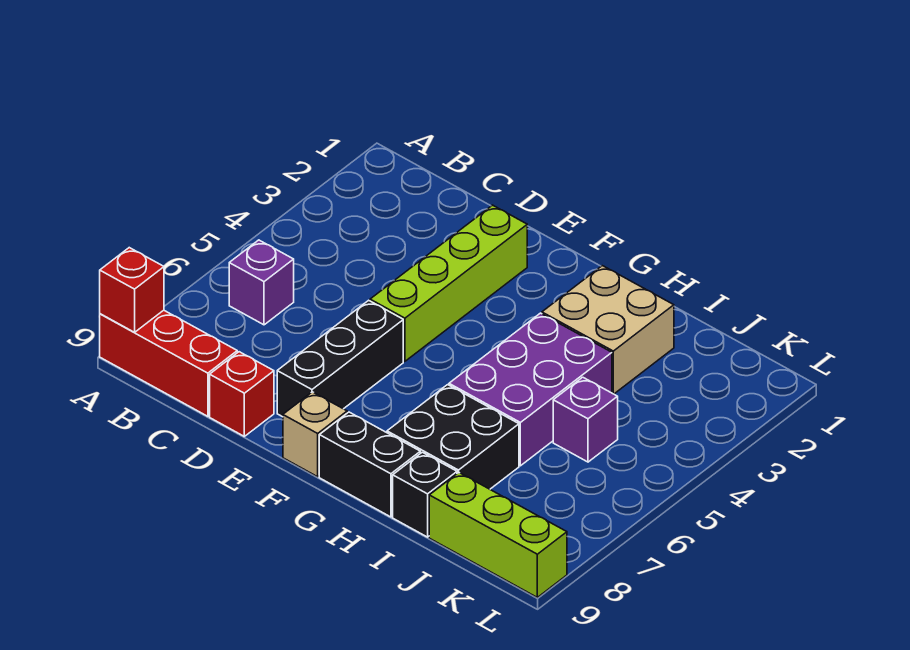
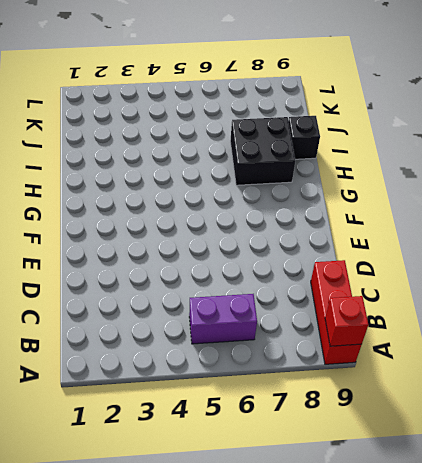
purple 1x2 brick [189,294,257,344] -> purple 1x1 brick [229,240,294,325]
none -> red 1x1 brick [210,352,274,436]
none -> lime 1x4 brick [370,205,527,361]
none -> black 1x3 brick [277,300,403,417]

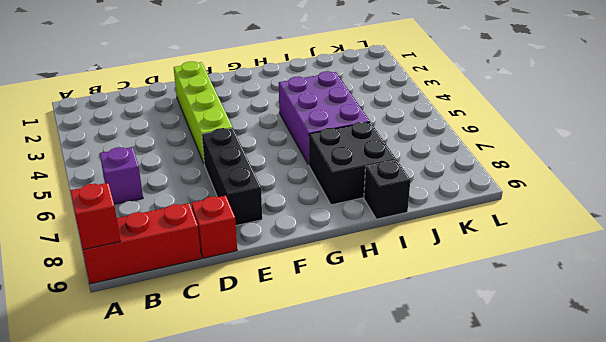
none -> tan 1x1 brick [283,392,347,477]
none -> black 1x2 brick [319,412,420,517]
none -> tan 2x2 brick [542,266,674,394]

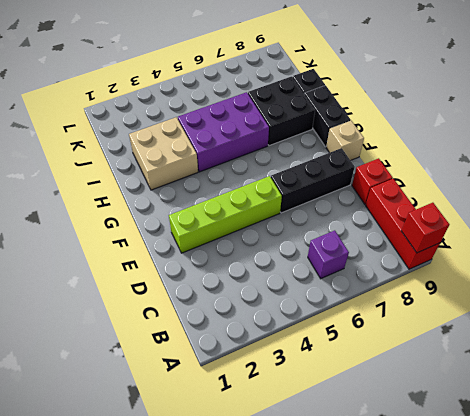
none -> purple 1x1 brick [553,377,618,462]
none -> lime 1x3 brick [429,473,567,597]

